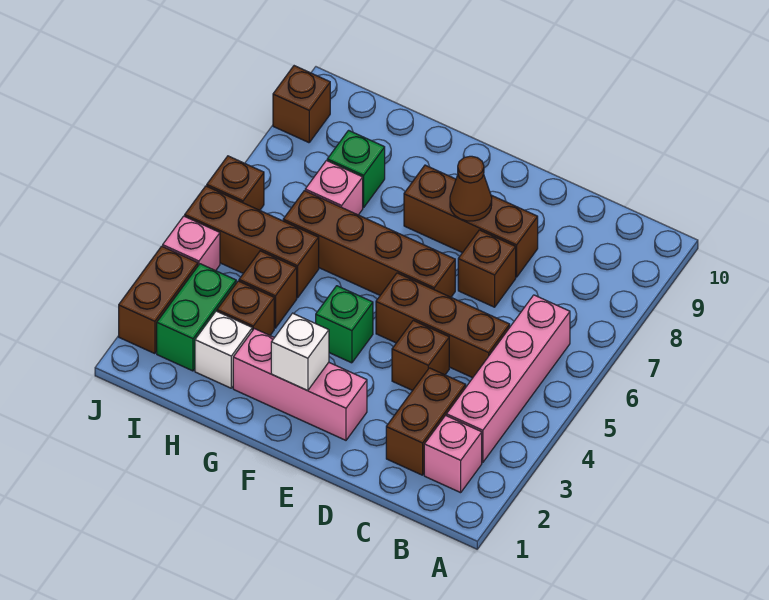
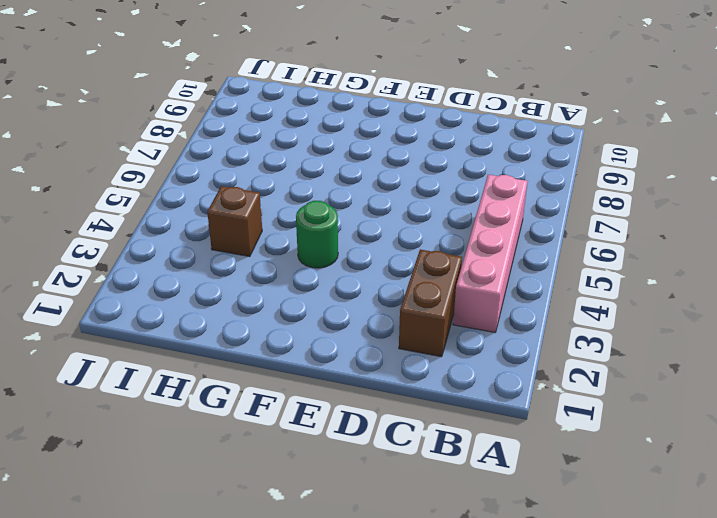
green 1x1 round brick [296,201,338,268] -> green 1x1 brick [316,286,373,363]
none -> pink 1x1 brick [424,415,482,493]
none -> brown 1x3 brick [376,273,510,378]
none -> brown 1x1 brick [392,320,449,391]

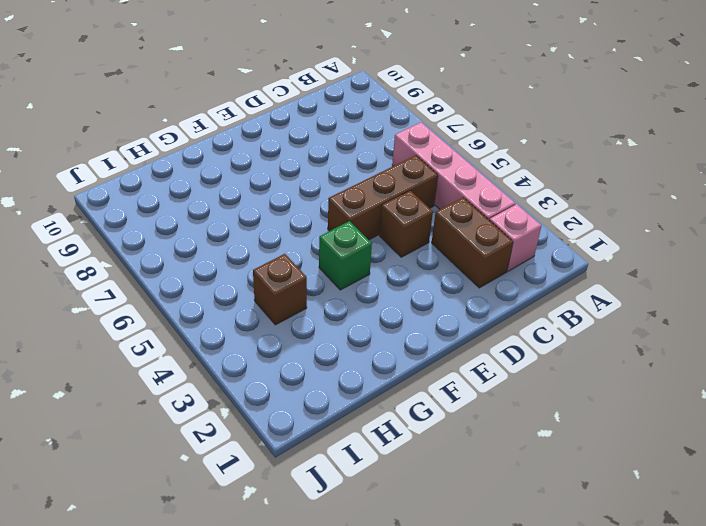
none -> brown 1x1 brick [458,230,516,307]
none -> brown 1x3 brick [404,165,538,277]
none -> pink 1x3 brick [233,329,367,440]

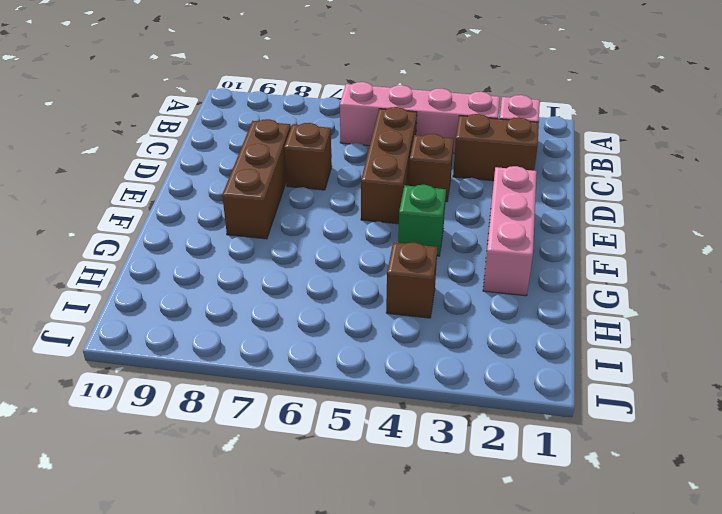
none -> brown 1x4 brick [283,191,455,297]
none -> white 1x1 brick [195,311,252,388]
none -> brown 1x1 brick [217,281,274,335]

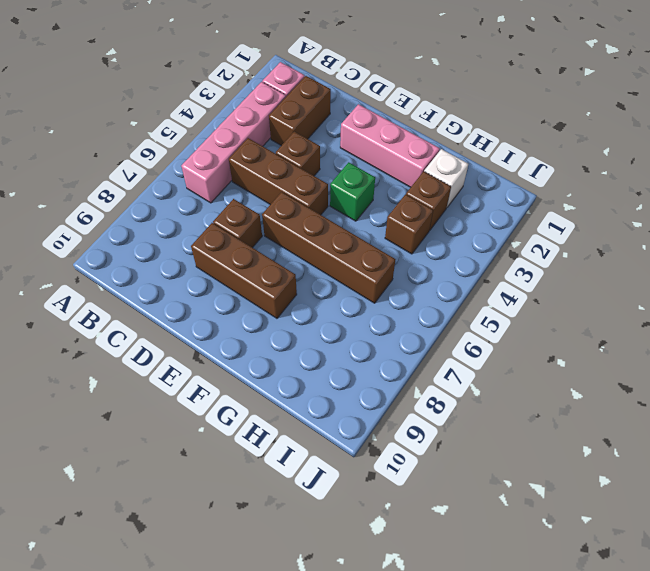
none -> brown 1x3 brick [185,186,319,298]
none -> pink 1x1 brick [305,161,363,215]
none -> green 1x1 brick [327,130,385,208]

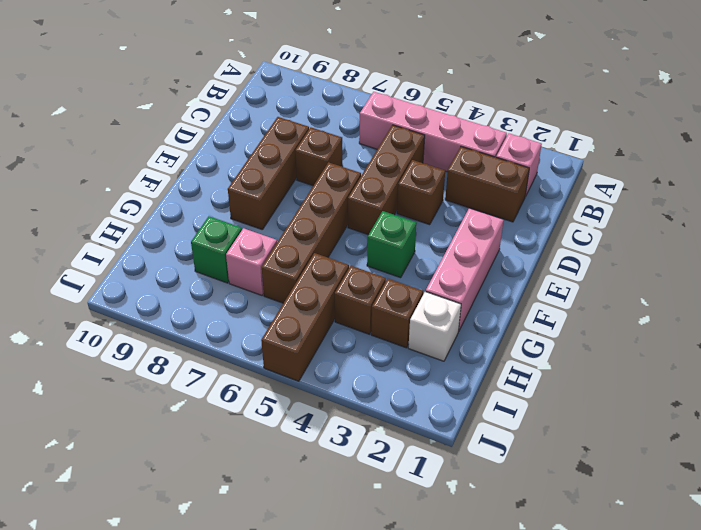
none -> green 1x2 brick [157,264,236,371]
none -> brown 1x2 brick [119,246,198,354]
none -> pink 1x1 brick [163,216,220,271]

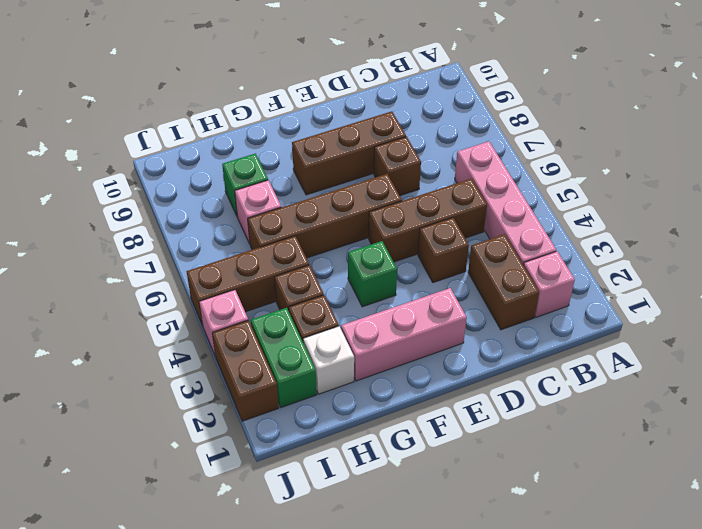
none -> brown 1x1 brick [207,156,264,210]
none -> brown 1x1 brick [273,66,330,143]
none -> brown 1x1 cone [450,156,492,221]

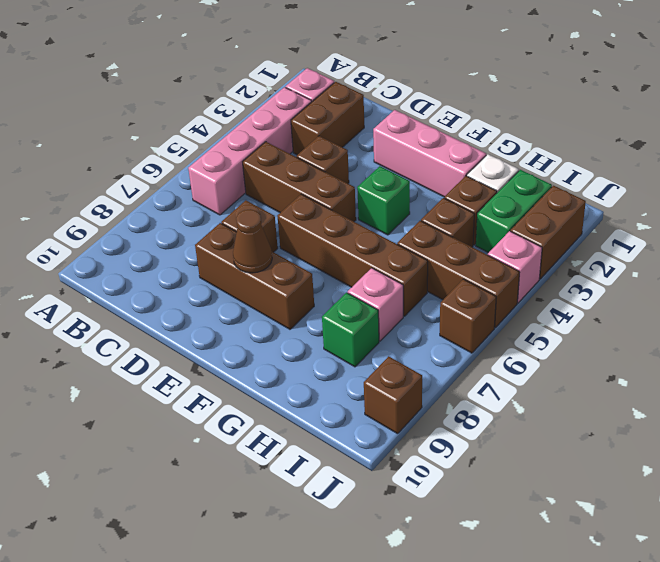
none -> white 1x1 brick [271,313,329,391]

